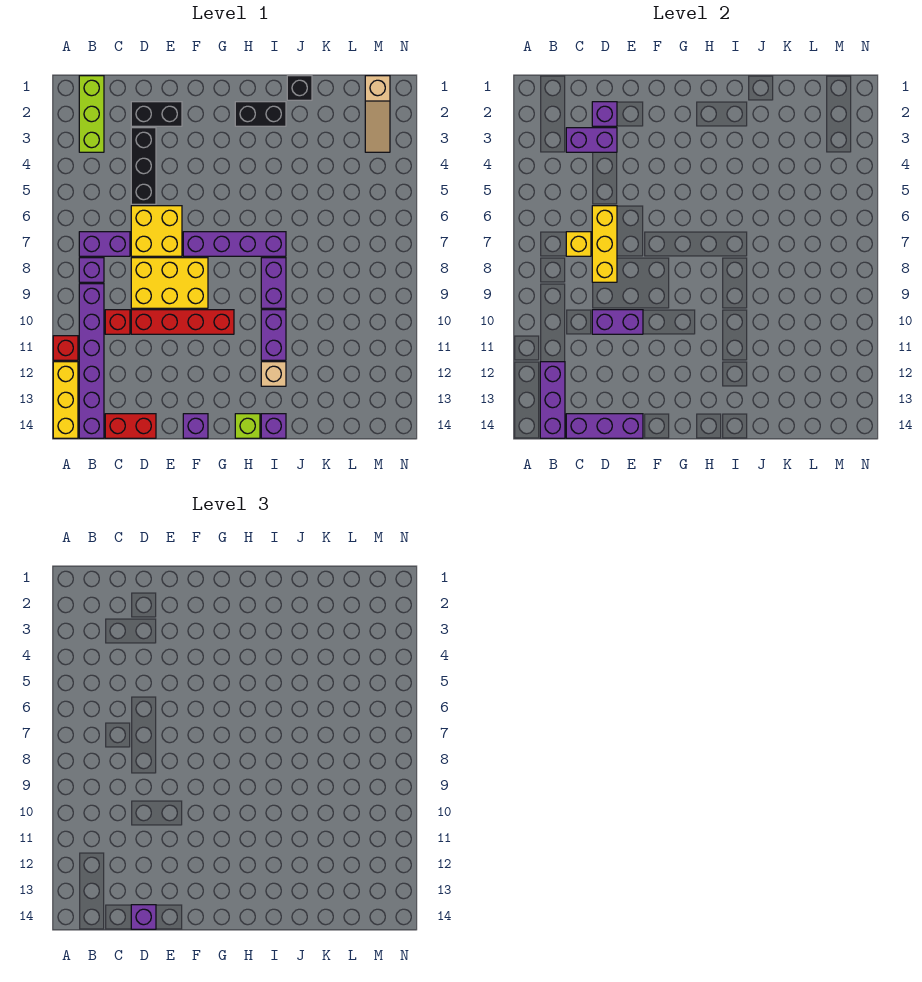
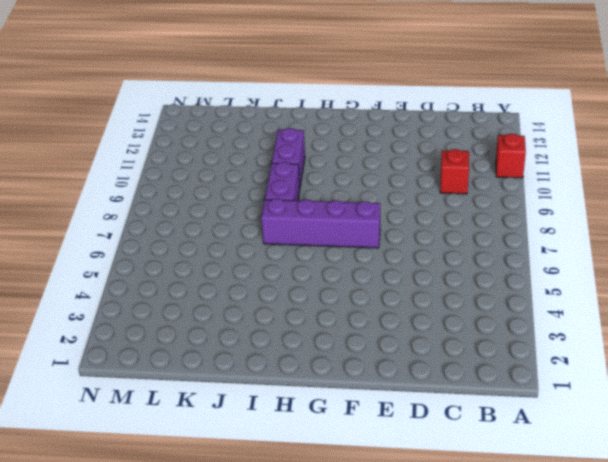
none -> yellow 1x3 brick [53,362,78,438]
none -> lime 1x3 brick [79,76,104,152]
none -> purple 1x2 brick [79,232,130,256]
none -> purple 1x1 brick [79,258,104,282]

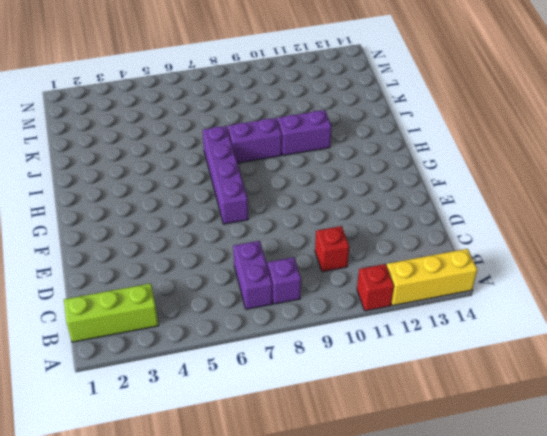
none -> purple 1x6 brick [79,284,104,438]
none -> red 1x2 brick [105,414,156,438]
none -> black 1x2 brick [131,102,182,126]
none -> black 1x3 brick [131,128,156,204]

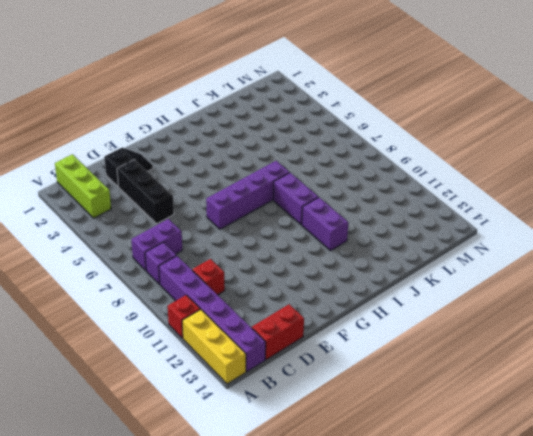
black 1x2 slope [104,148,153,186] -> black 1x2 brick [131,102,182,126]
none -> yellow 2x2 brick [131,206,182,256]
none -> yellow 2x3 brick [131,258,208,308]
none -> red 1x4 brick [131,310,234,334]
none -> purple 1x1 brick [183,414,208,438]

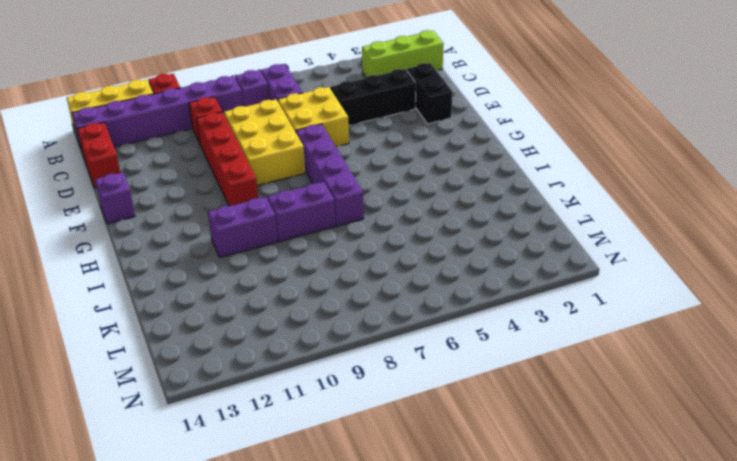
none -> black 1x2 brick [235,102,286,126]
none -> lime 1x1 brick [235,414,260,438]
none -> tan 1x1 brick [261,362,286,386]
none -> purple 1x1 brick [261,414,286,438]

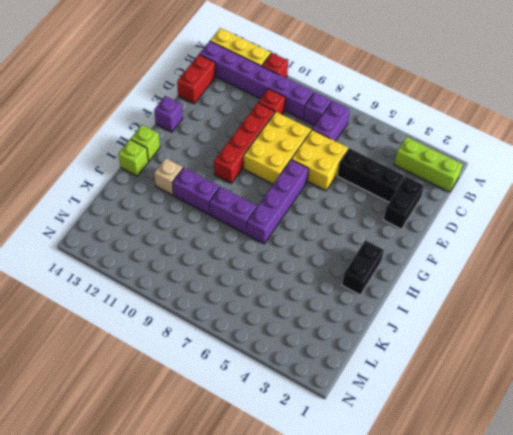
lime 1x1 brick [119,139,148,176] -> purple 1x1 brick [261,414,286,438]
none -> black 1x1 brick [287,76,312,100]
none -> tan 1x3 slope [365,76,390,152]
none -> purple 1x3 brick [540,362,565,438]
none -> purple 1x2 brick [566,128,617,152]

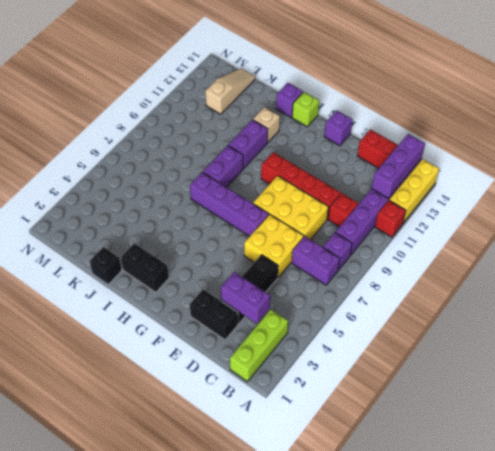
tan 1x3 slope [205,68,255,114] -> tan 1x3 slope moved to [365,76,390,152]
none -> yellow 1x1 brick [566,232,591,256]
none -> purple 1x3 brick [566,414,643,438]
none -> purple 1x1 brick [592,102,617,126]
none -> yellow 1x3 brick [592,206,617,282]

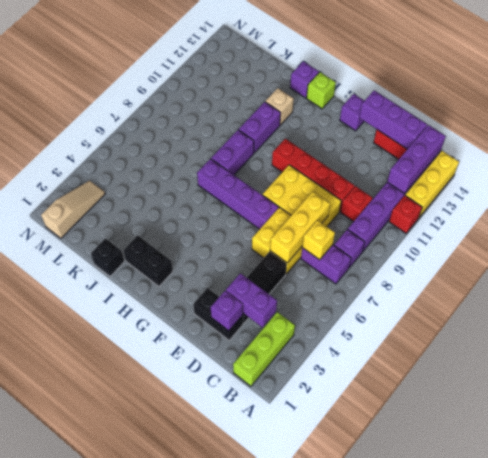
none -> purple 1x2 brick [592,310,643,334]
none -> purple 1x1 brick [131,905,156,929]

